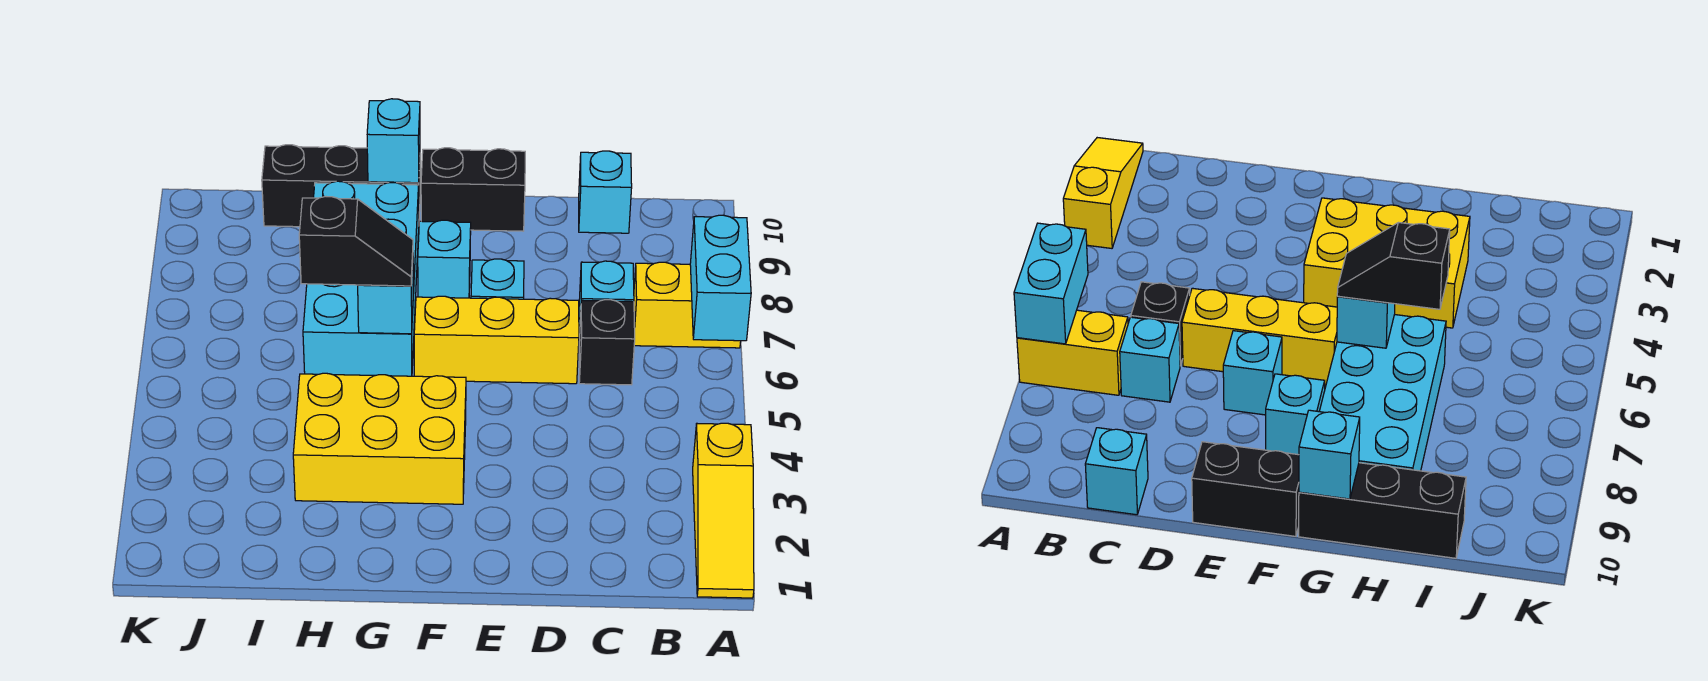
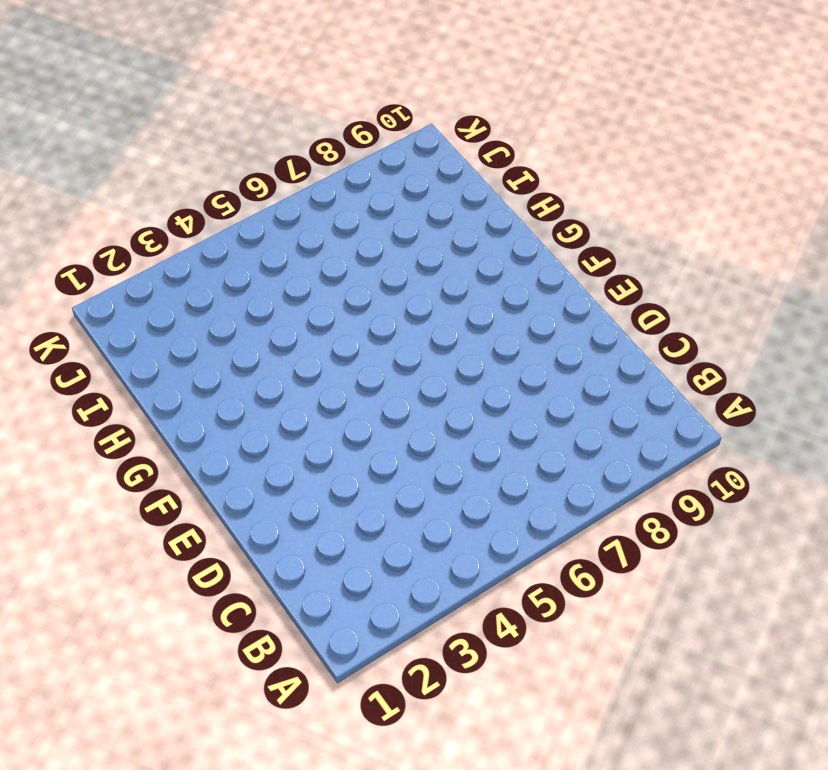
none -> yellow 1x3 slope [693,423,754,598]
none -> yellow 1x2 brick [634,262,741,348]
none -> black 1x1 brick [579,300,635,385]

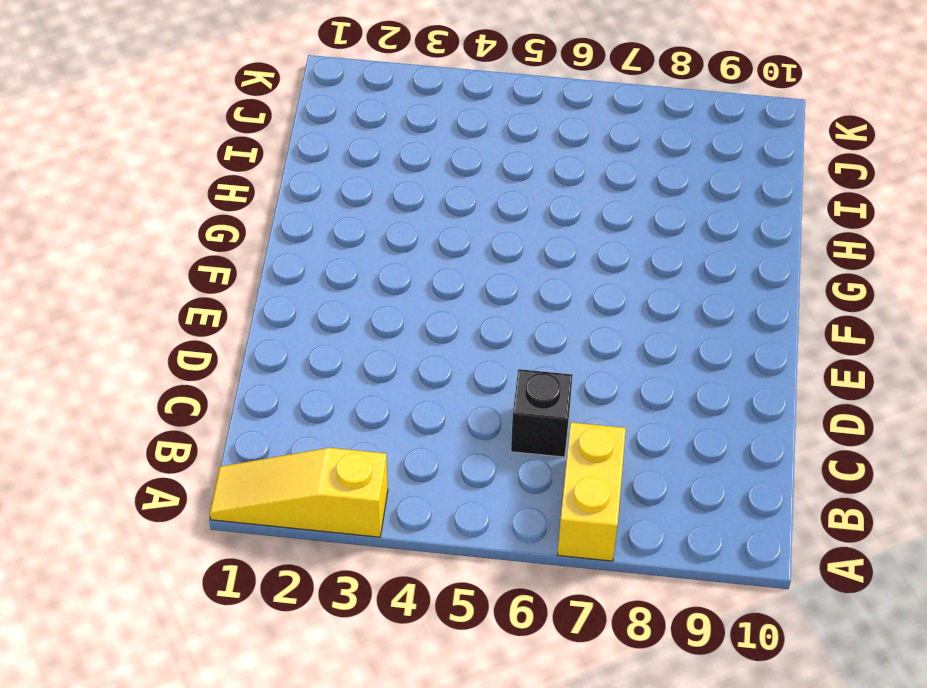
none -> cyan 1x1 brick [579,261,634,341]
none -> cyan 1x1 brick [579,151,632,233]
none -> yellow 1x3 brick [414,296,579,384]

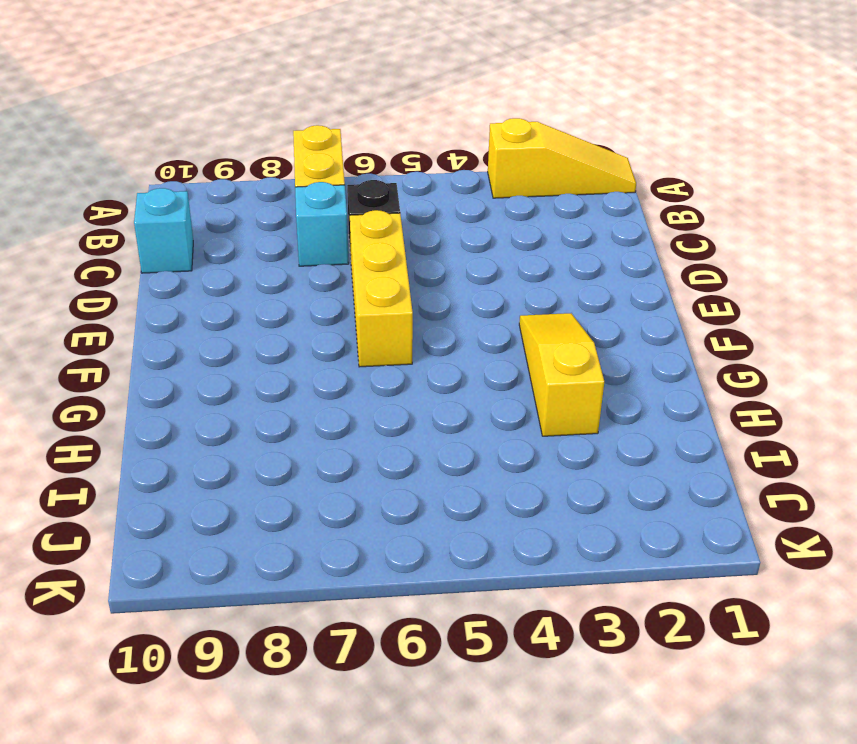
yellow 1x3 slope [519,313,604,436] -> yellow 2x3 brick [293,373,466,504]
none -> cyan 1x1 brick [471,259,524,299]
none -> black 1x2 brick [421,148,525,231]
none -> cyan 1x1 brick [418,220,471,298]

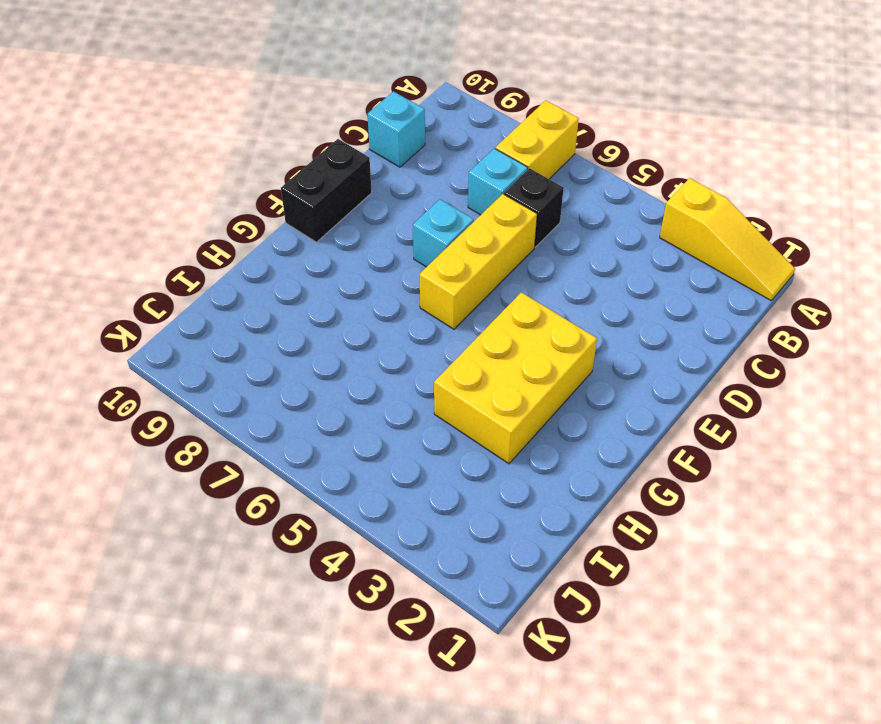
none -> cyan 1x1 brick [418,220,471,298]
none -> cyan 2x4 brick [303,181,419,376]
none -> black 1x3 brick [262,145,420,227]

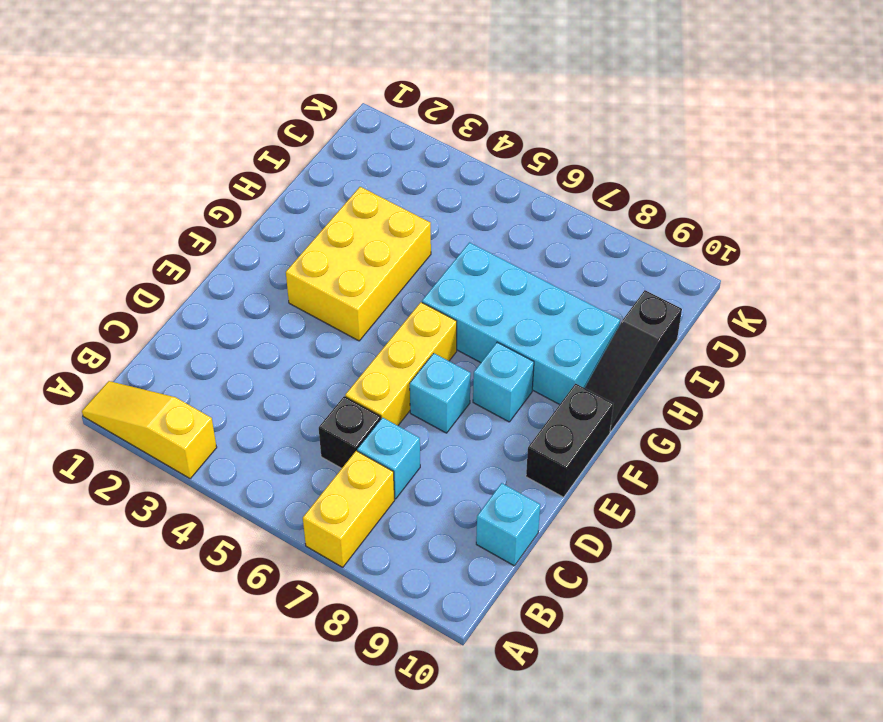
black 1x3 slope [585,290,682,432] -> black 1x3 brick [262,145,420,227]
none -> cyan 1x2 brick [690,215,751,341]
none -> cyan 1x1 brick [358,263,413,334]
none -> cyan 1x1 brick [367,99,420,183]

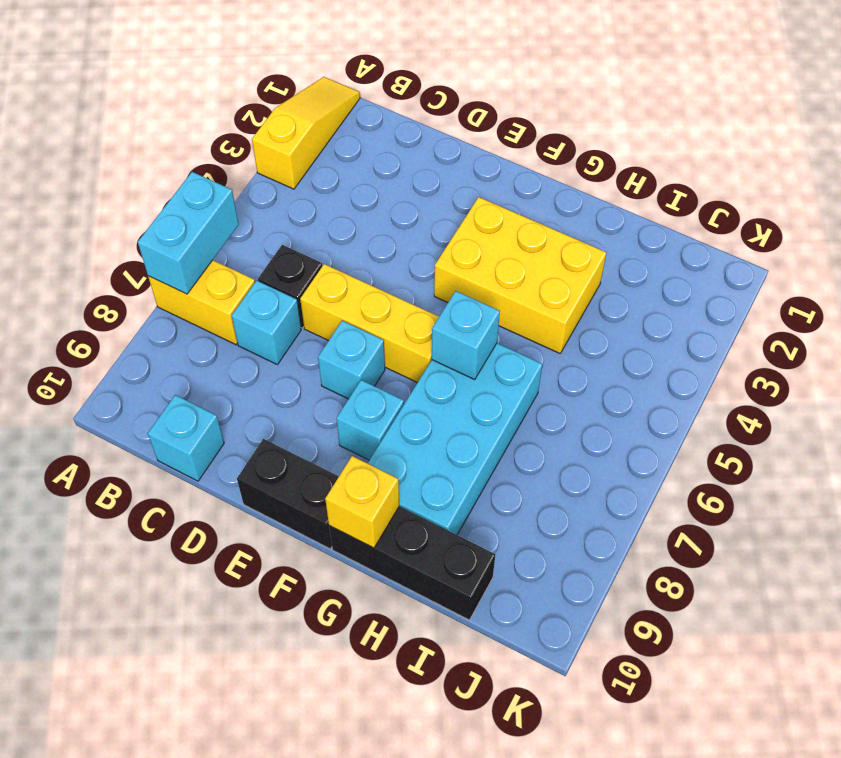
yellow 1x1 brick [325,456,399,548] -> cyan 1x1 brick [367,99,420,183]
none -> black 1x2 slope [299,197,413,286]

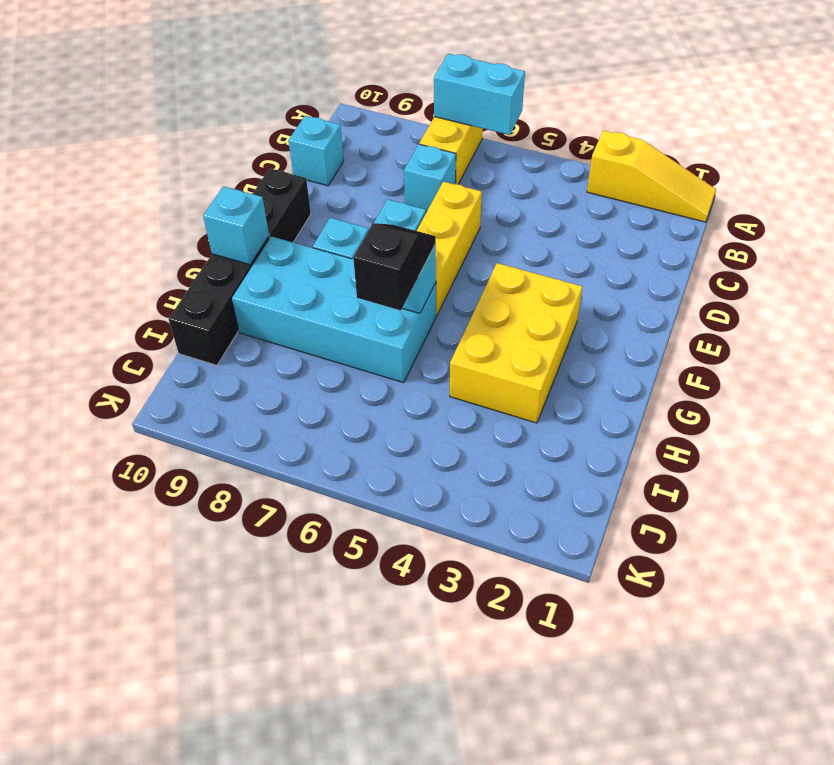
none -> black 1x1 brick [579,300,635,385]

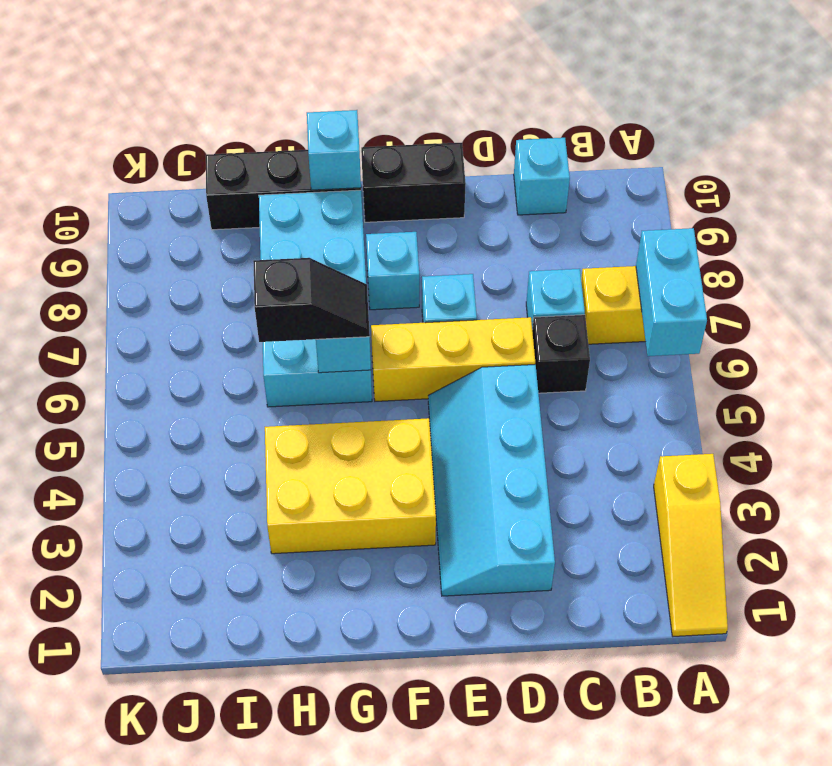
cyan 2x4 slope [428,364,555,596] -> none

